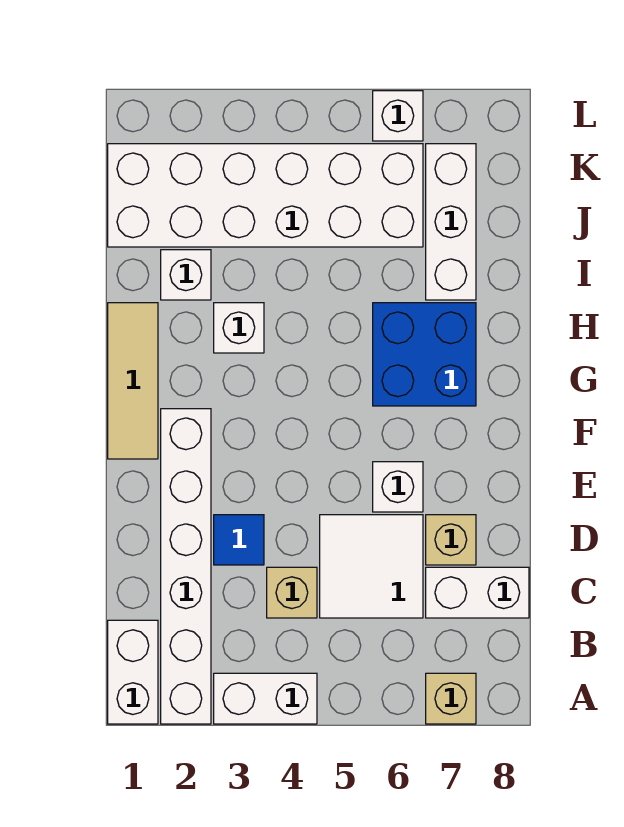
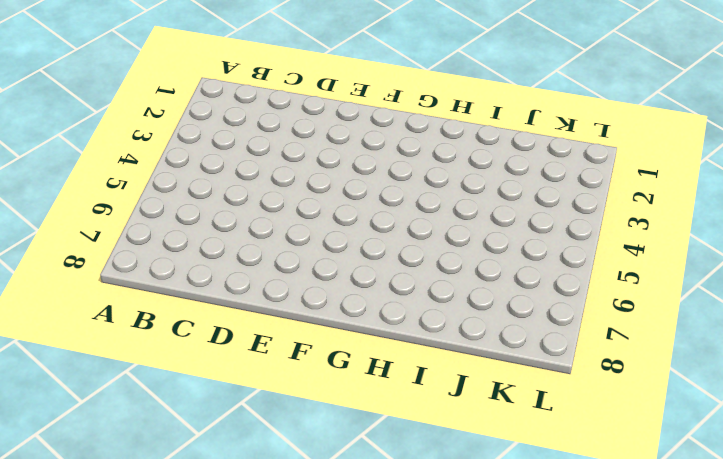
none -> white 1x2 brick [108,620,158,724]
none -> white 1x6 brick [161,409,211,724]
none -> white 1x2 brick [214,673,317,724]

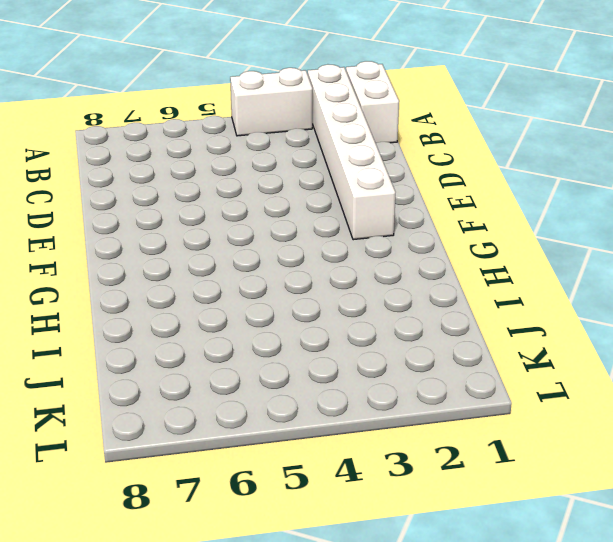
none -> tan 1x1 brick [426,673,476,724]
none -> tan 1x1 brick [267,567,317,618]
none -> white 2x2 tile [320,515,423,618]

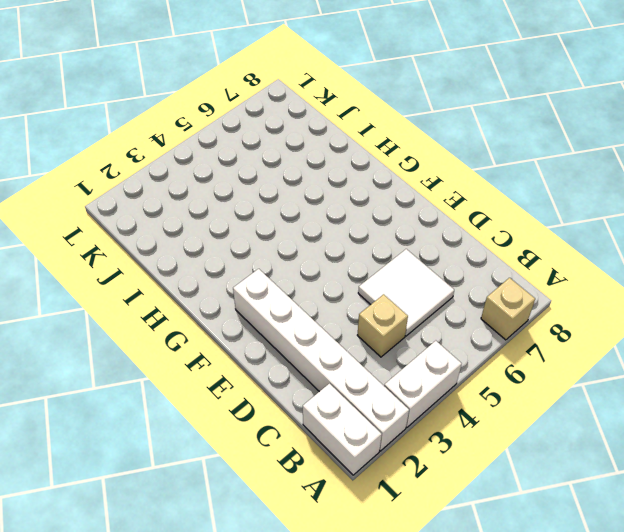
none -> white 1x2 brick [426,567,529,618]
none -> blue 1x1 tile [214,515,264,565]
none -> tan 1x1 brick [426,515,476,565]

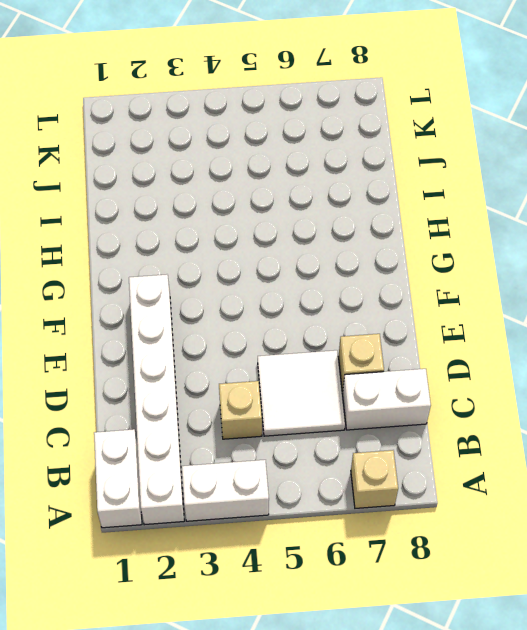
none -> blue 1x1 tile [214,515,264,565]
none -> white 1x1 brick [373,462,423,512]
none -> tan 1x3 tile [108,303,158,459]

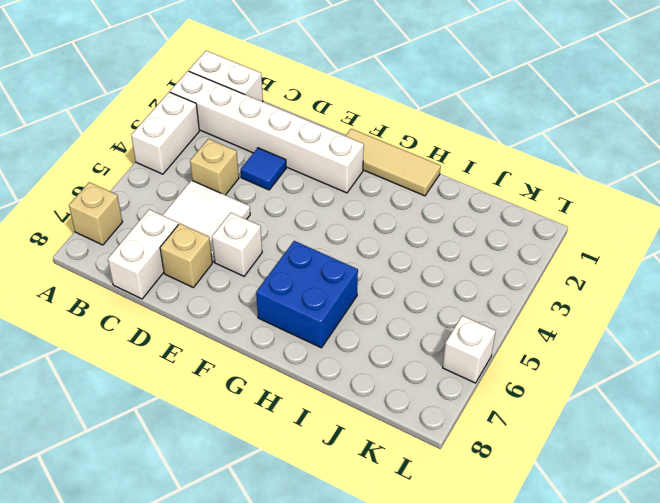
none -> white 1x1 brick [214,303,264,353]
none -> white 1x1 brick [161,250,211,300]
none -> white 1x3 brick [426,144,476,300]

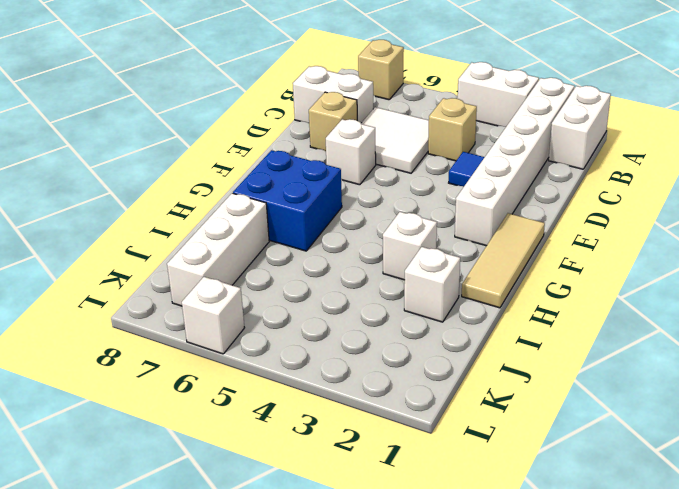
none -> white 2x6 brick [108,144,423,247]

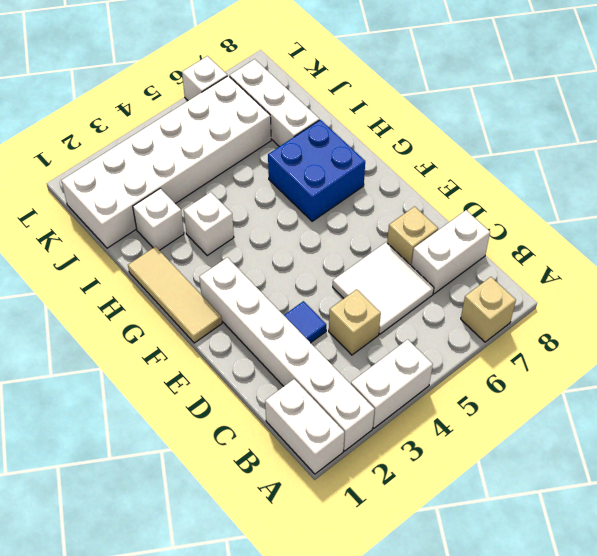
none -> white 1x1 brick [373,462,423,512]

